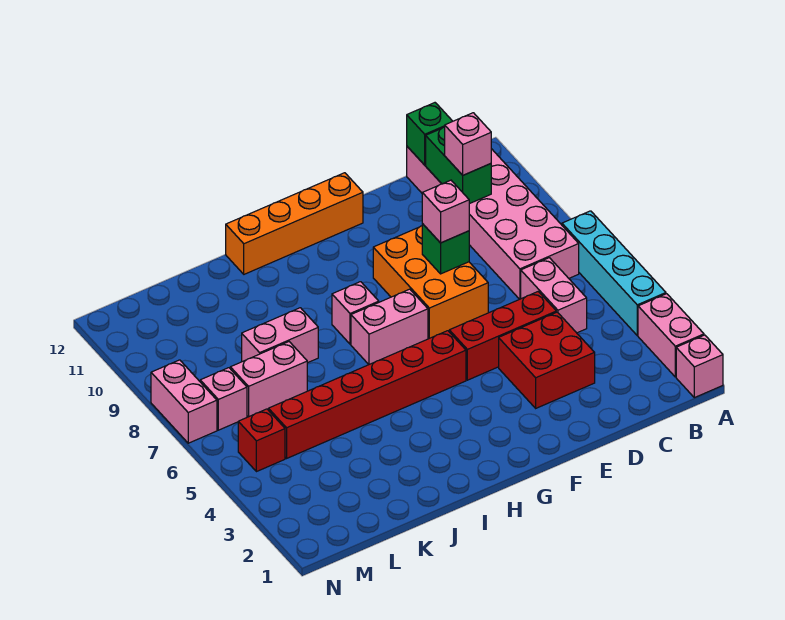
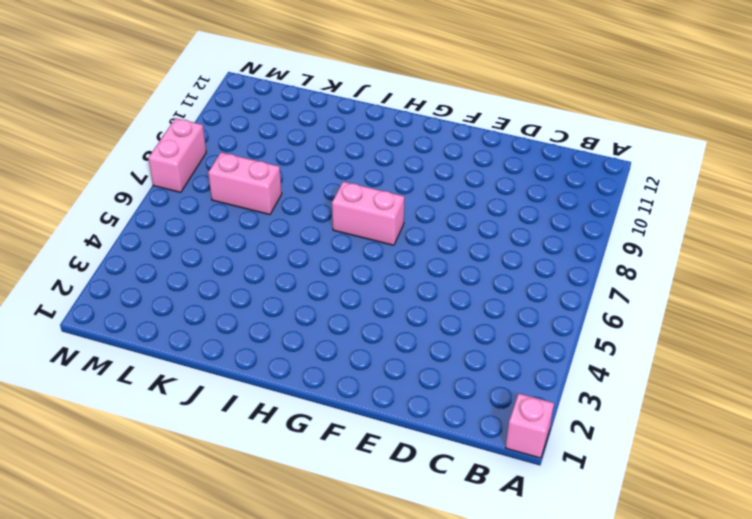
none -> pink 1x2 brick [638,294,704,377]
none -> cyan 1x4 brick [562,211,666,335]
none -> pink 2x6 brick [407,147,579,299]

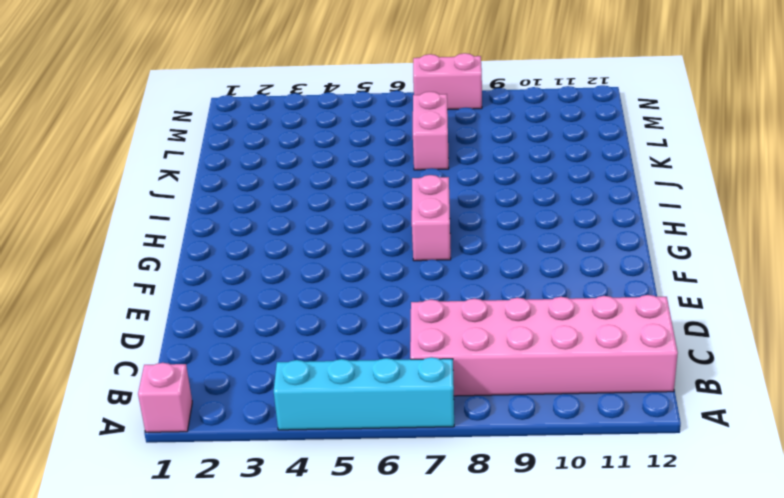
none -> pink 1x2 brick [638,294,704,377]
none -> pink 1x2 brick [521,258,587,333]
none -> red 2x2 brick [499,312,595,408]

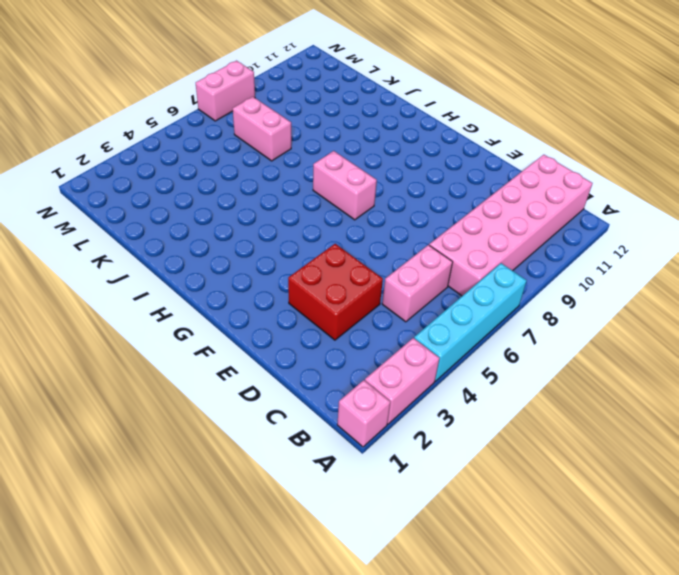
none -> red 1x3 brick [449,292,556,380]
none -> orange 2x3 brick [373,226,488,338]
none -> orange 1x4 brick [226,173,363,274]

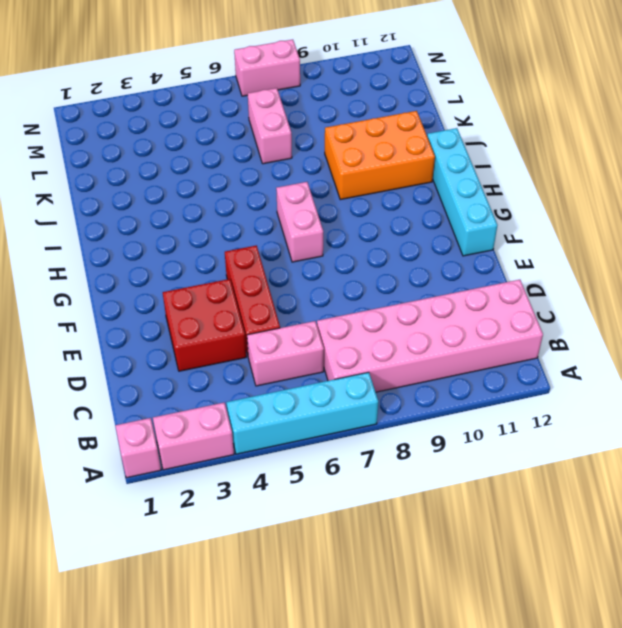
cyan 1x4 brick [427,128,497,256] -> orange 1x4 brick [226,173,363,274]
orange 2x3 brick [325,111,435,200] -> orange 2x3 brick moved to [373,226,488,338]
none -> red 1x6 brick [268,331,466,458]
none -> pink 1x1 brick [332,282,379,344]
none -> pink 1x2 brick [242,308,318,363]

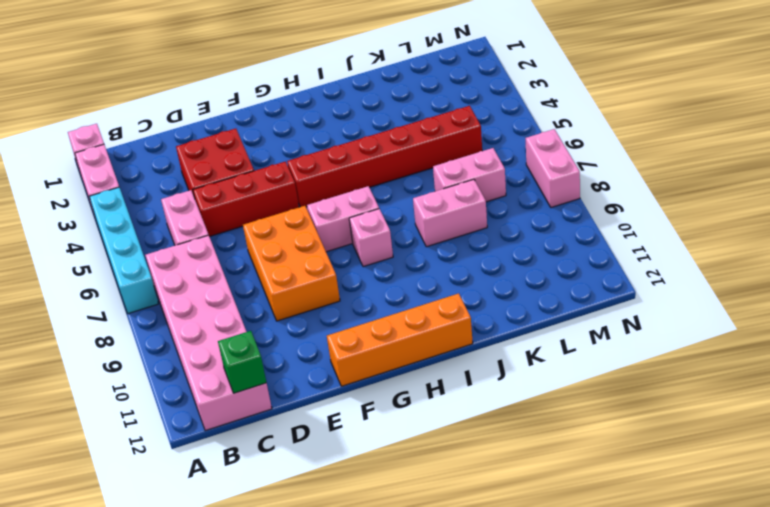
none -> red 1x1 brick [238,409,285,472]
none -> pink 1x1 brick [200,368,247,430]
none -> green 1x2 brick [426,127,491,204]

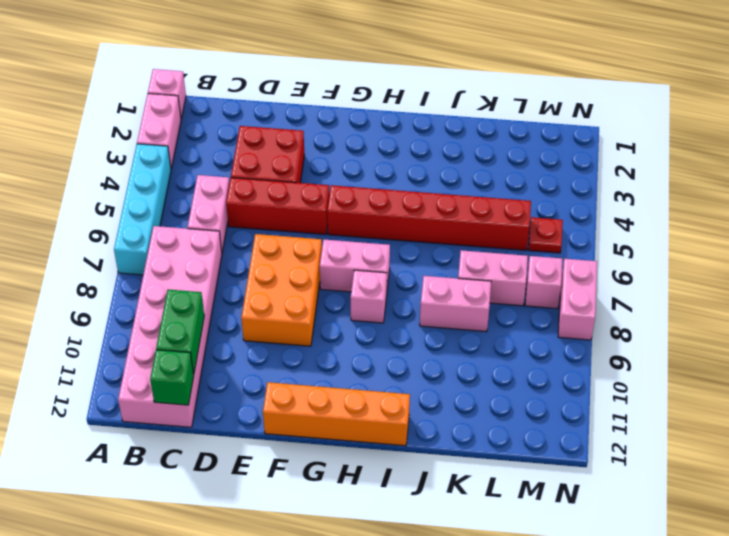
red 1x1 plate [528,217,563,253] -> red 1x1 brick [238,409,285,472]
none -> green 1x1 brick [422,224,469,274]
none -> pink 1x1 brick [445,113,491,175]
none -> pink 1x1 brick [422,180,469,243]

